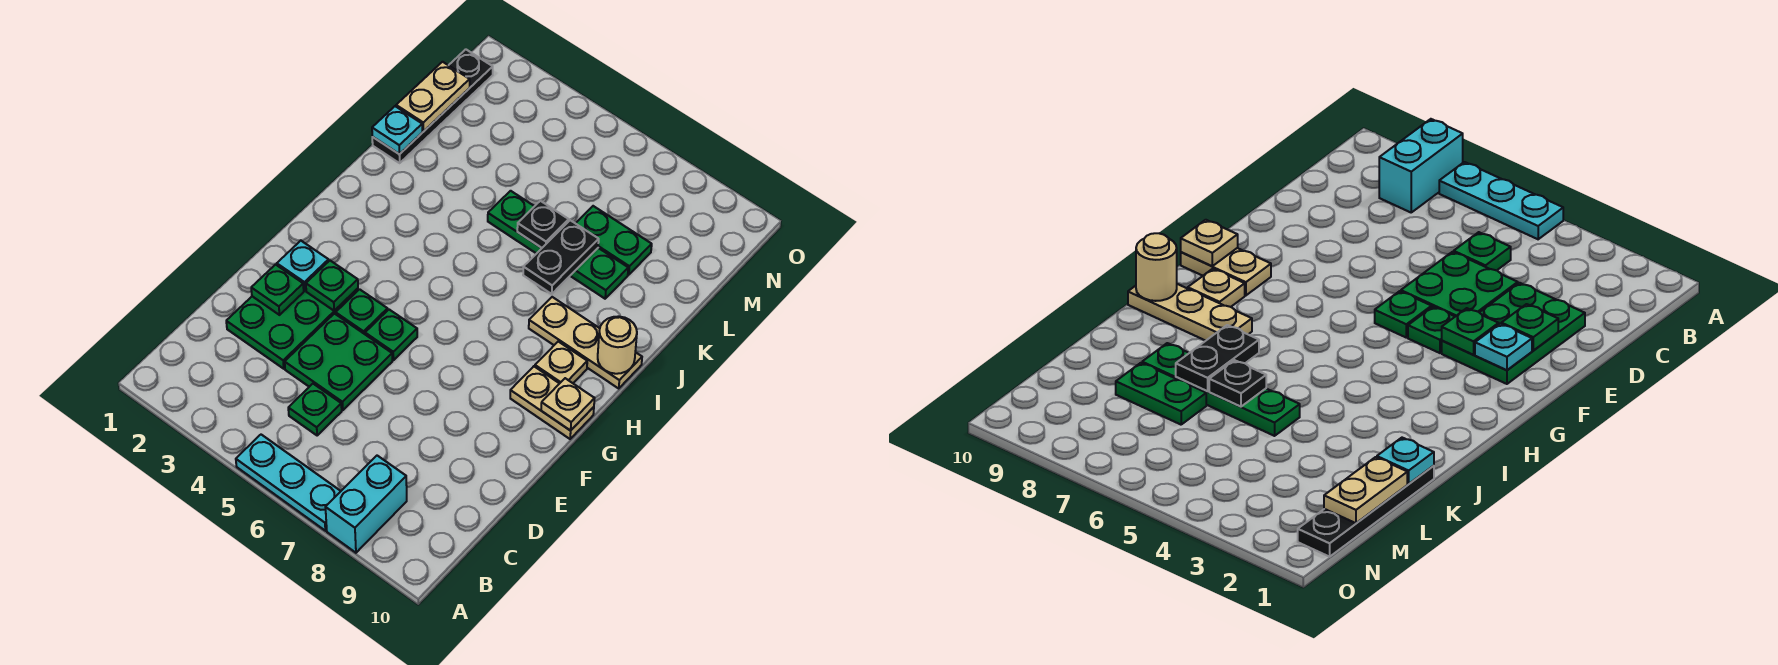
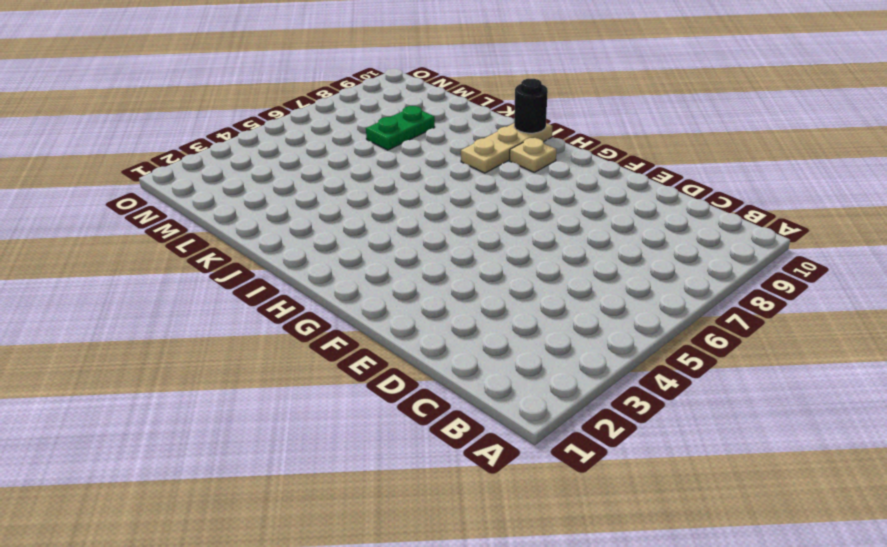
black 1x1 round brick [514,79,548,133] -> tan 1x1 round brick [598,316,637,374]
none -> cyan 1x3 plate [236,435,341,531]
none -> cyan 1x2 brick [325,456,407,553]
none -> green 1x1 plate [288,384,342,435]

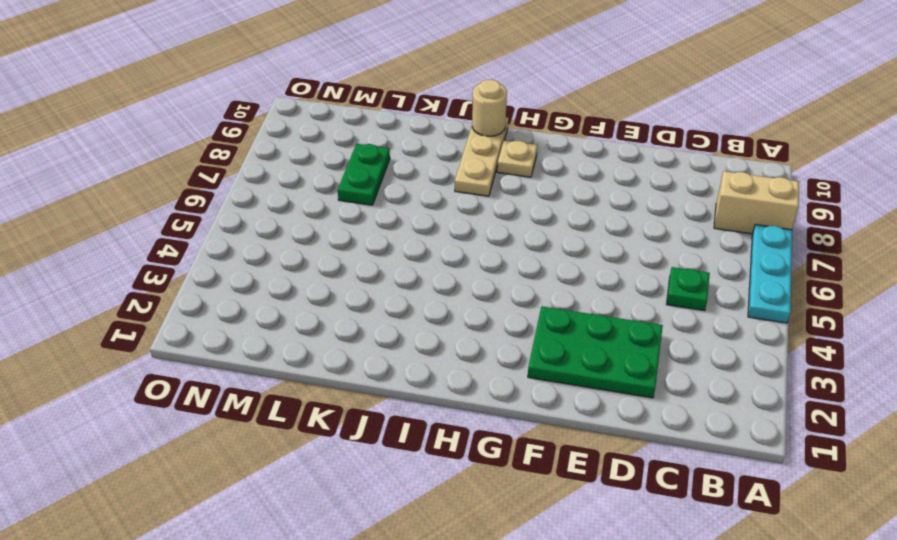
tan 1x2 brick [714,171,799,234] -> cyan 1x2 brick [325,456,407,553]
none -> green 2x2 plate [285,314,392,410]
none -> green 1x1 plate [336,289,388,334]
none -> green 1x1 plate [365,310,417,360]

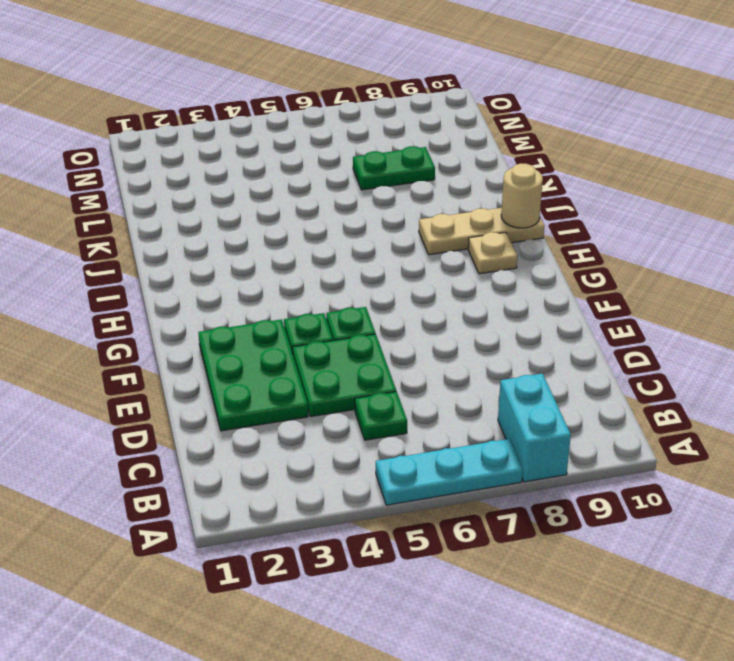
none -> tan 1x2 plate [510,366,594,439]
none -> black 1x4 plate [372,49,493,163]
none -> green 1x4 plate [488,191,628,299]

